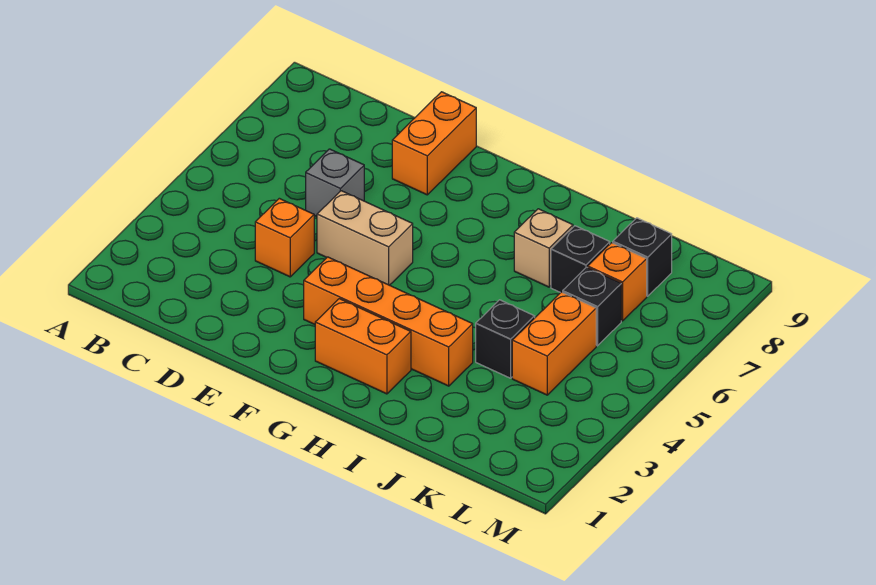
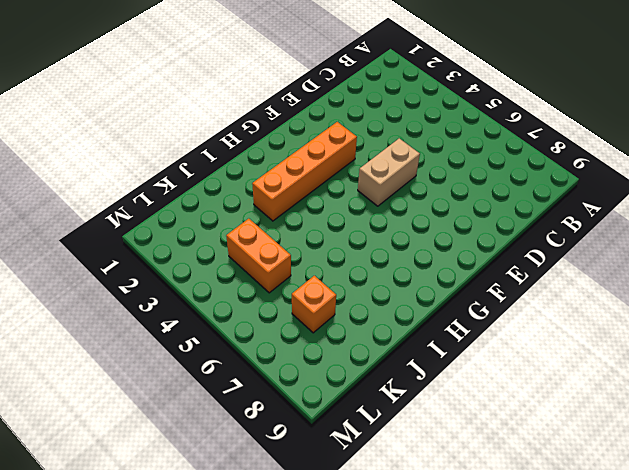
none -> orange 1x1 brick [255,198,314,277]
none -> grey 1x1 brick [306,149,364,217]
none -> orange 1x2 brick [392,92,476,195]

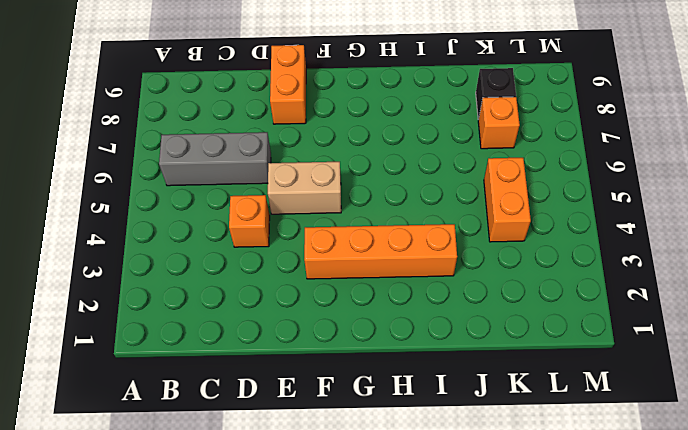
grey 1x3 brick [159,132,271,186] -> grey 1x1 brick [306,149,364,217]
none -> orange 1x2 brick [315,299,411,394]
none -> tan 1x1 brick [514,209,573,287]
none -> black 1x1 brick [476,300,535,378]

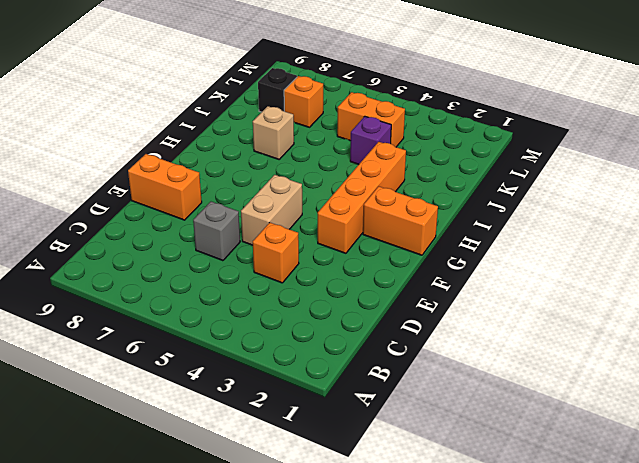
orange 1x2 brick [363,186,438,255] -> orange 1x2 brick turned to [315,299,411,394]
purple 1x1 brick [350,116,391,165] -> black 1x1 brick [476,300,535,378]
none -> black 1x1 brick [551,226,610,293]
none -> black 1x1 brick [563,267,621,346]

